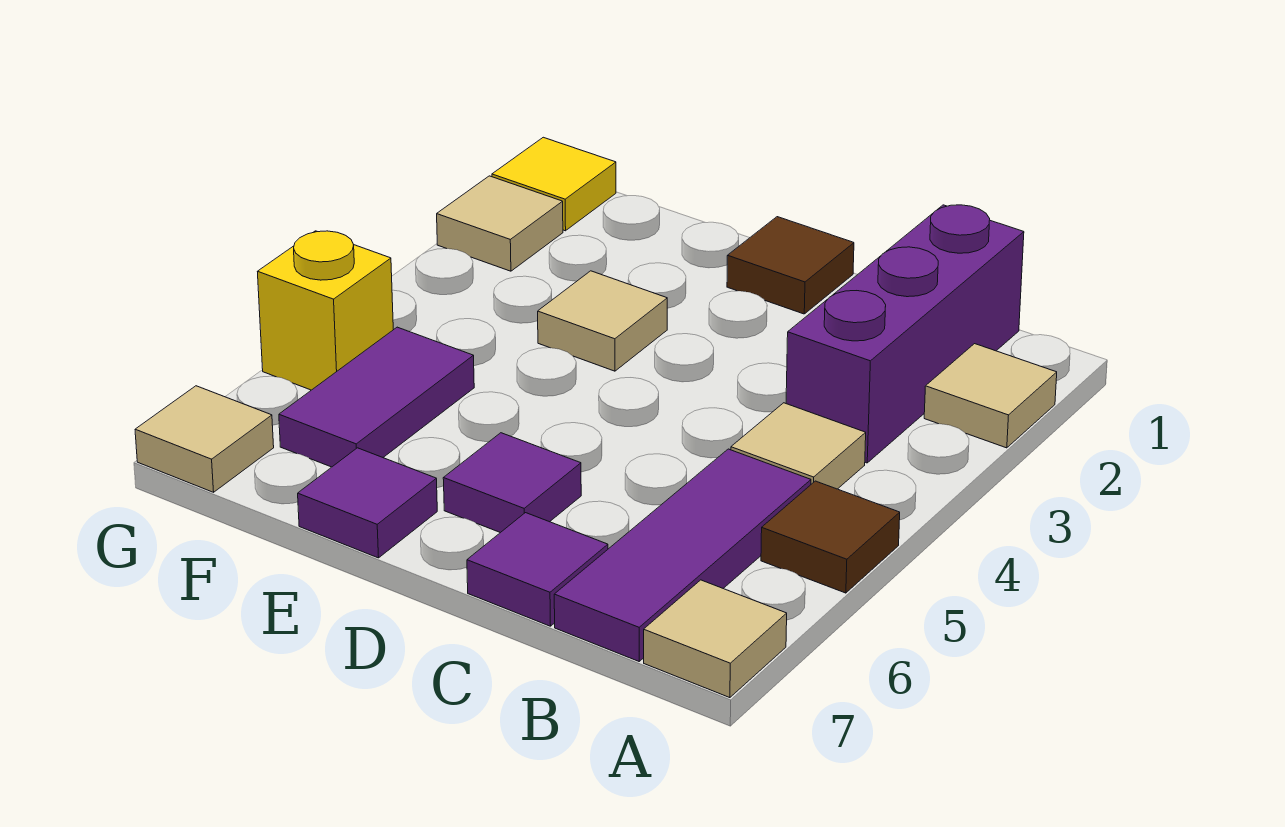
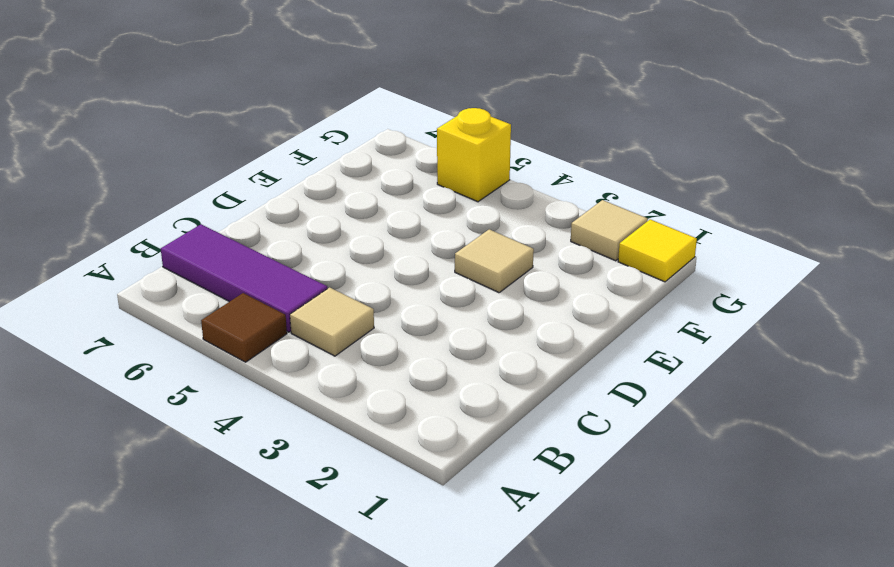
none -> tan 1x1 tile [924,344,1057,448]
none -> tan 1x1 tile [644,580,787,698]
none -> purple 1x3 brick [786,205,1024,463]

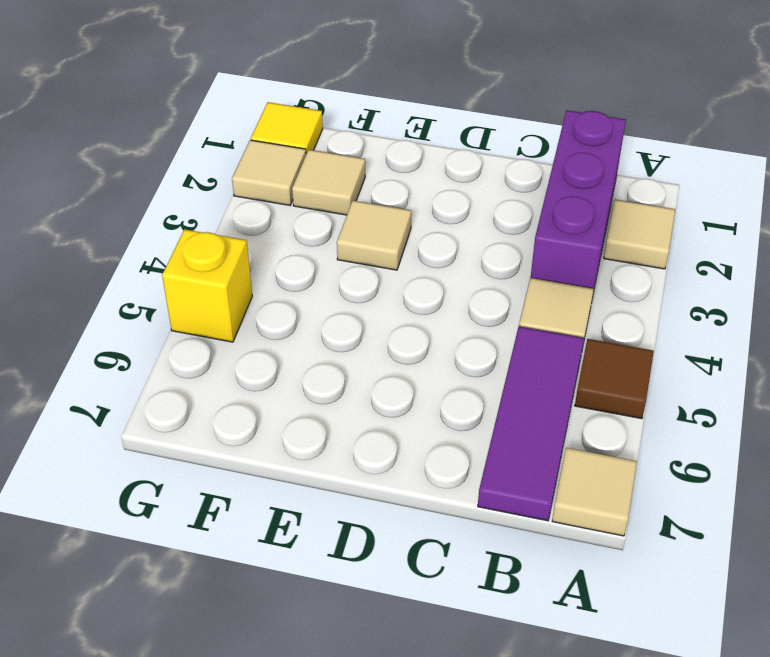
tan 1x1 tile [292,150,365,215] -> tan 1x1 tile moved to [135,386,274,492]
none -> purple 1x1 tile [467,513,608,626]
none -> brown 1x1 tile [727,217,854,314]
none -> purple 1x1 tile [443,433,581,533]

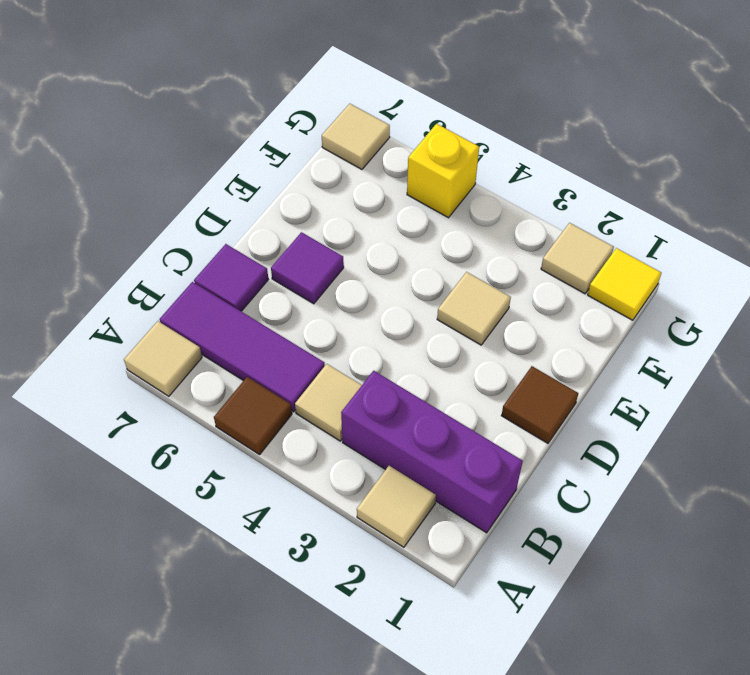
none -> purple 1x1 tile [298,448,437,558]
none -> purple 1x2 tile [279,327,474,467]

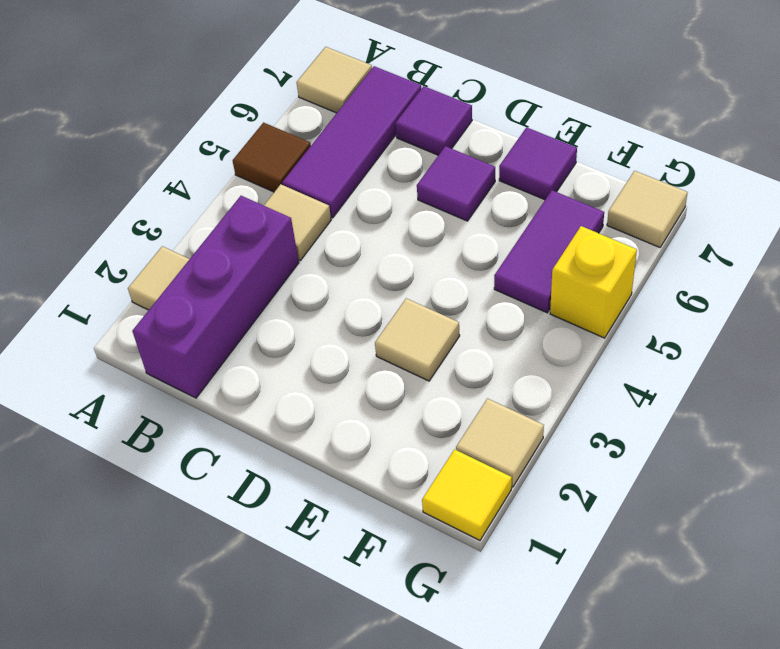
none -> brown 1x1 tile [727,217,854,314]

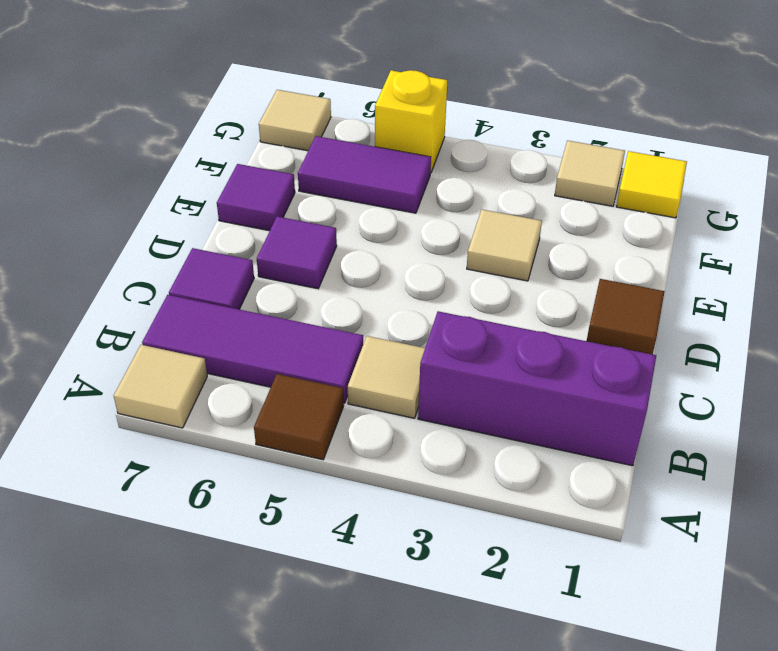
none -> tan 1x1 tile [924,344,1057,448]

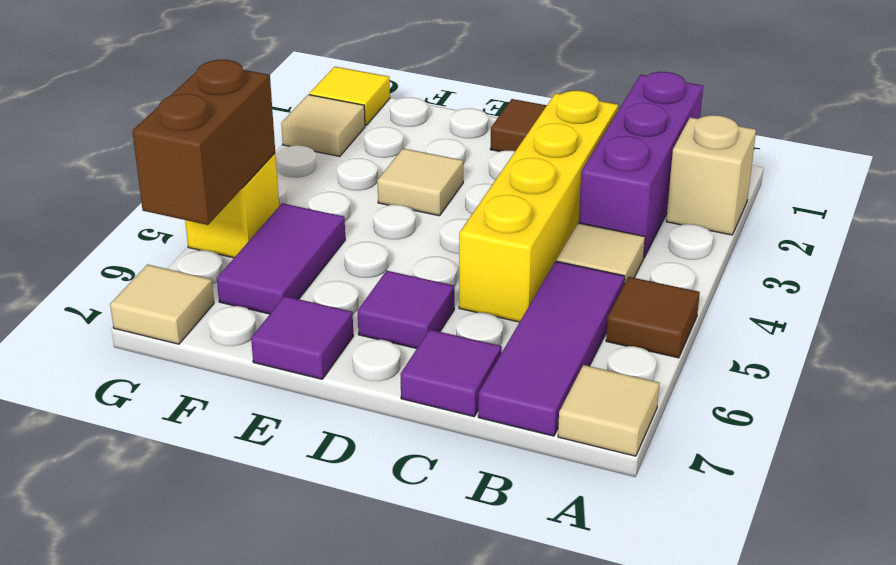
tan 1x1 brick [666,115,756,235] -> tan 1x1 tile [924,344,1057,448]
yellow 1x4 brick [459,91,618,322] -> none
brown 1x2 brick [132,60,275,225] -> none

